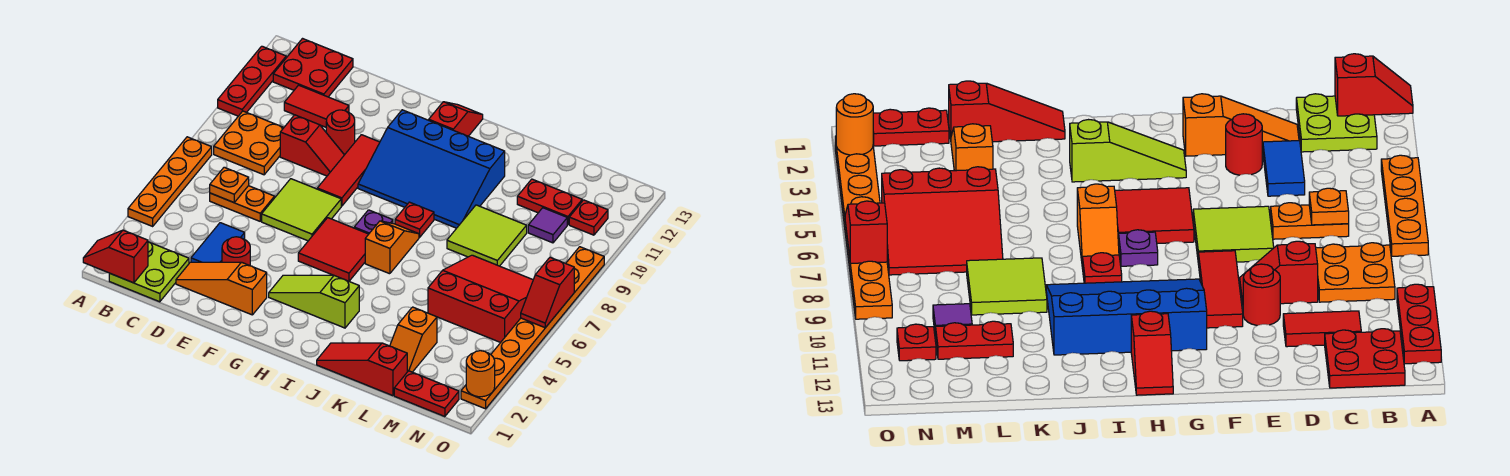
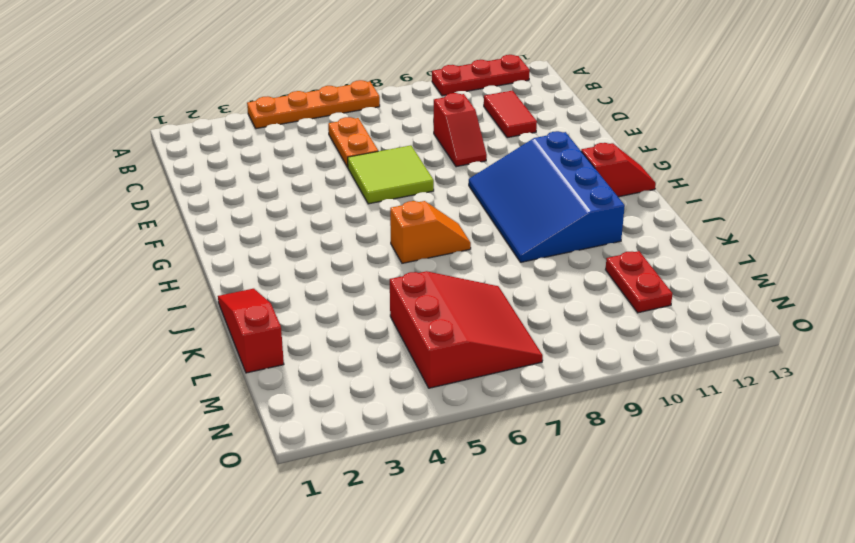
none -> lime 2x2 plate [109,242,189,302]
none -> orange 2x2 plate [214,111,284,175]
none -> red 2x2 plate [273,39,353,97]
none -> orange 1x3 slope [176,262,267,315]

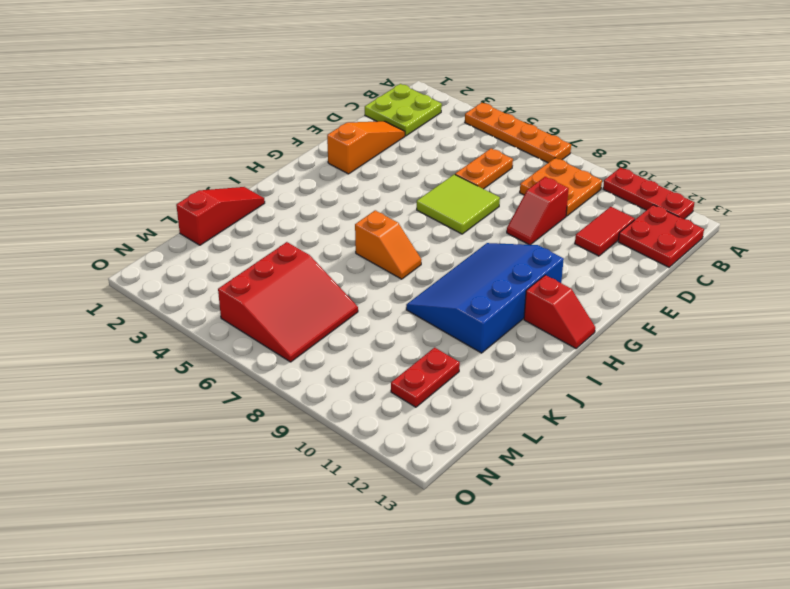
none -> blue 1x2 tile [191,223,245,262]
none -> red 1x1 round brick [222,237,250,266]
none -> red 1x1 round brick [326,110,355,155]
none -> red 1x3 tile [317,135,380,206]

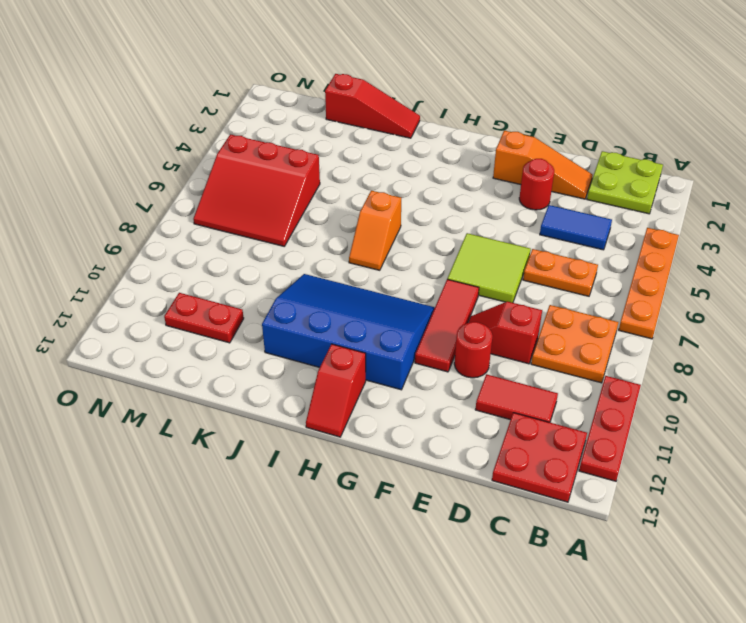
blue 1x2 tile [540,205,612,250] -> blue 1x2 tile turned to [191,223,245,262]
none -> lime 1x3 slope [269,275,359,328]
none -> red 2x2 tile [298,218,369,281]
none -> purple 1x1 plate [354,210,393,234]
none -> red 1x1 plate [395,202,434,237]

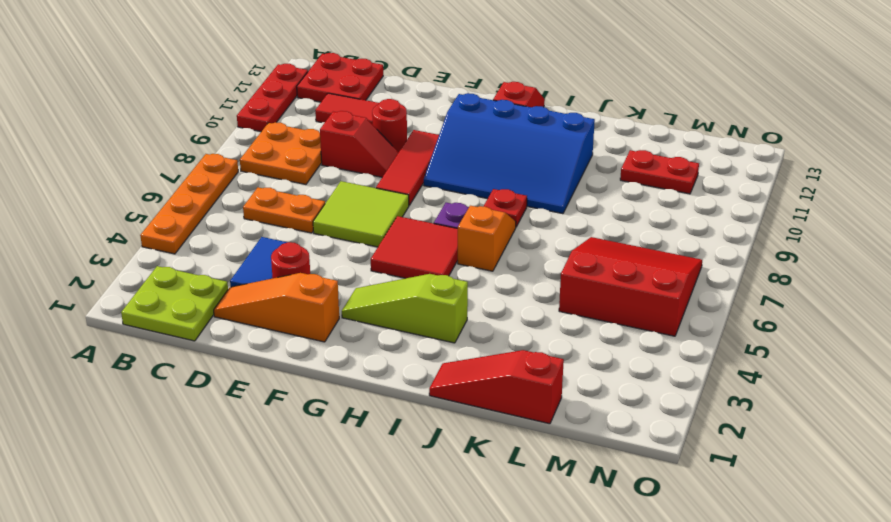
none -> lime 2x2 tile [447,205,527,266]
none -> orange 1x2 slope [390,307,437,372]
none -> red 1x2 plate [394,371,459,417]
none -> purple 1x1 tile [528,208,567,243]

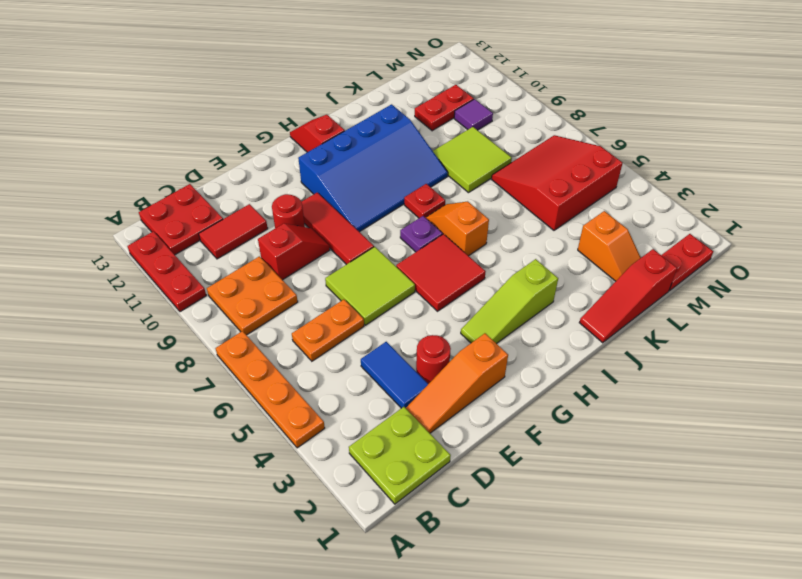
none -> red 1x1 plate [569,200,608,235]
none -> orange 1x8 plate [461,247,604,409]
none -> red 1x2 slope [83,230,148,283]
none -> orange 1x1 plate [210,167,249,202]

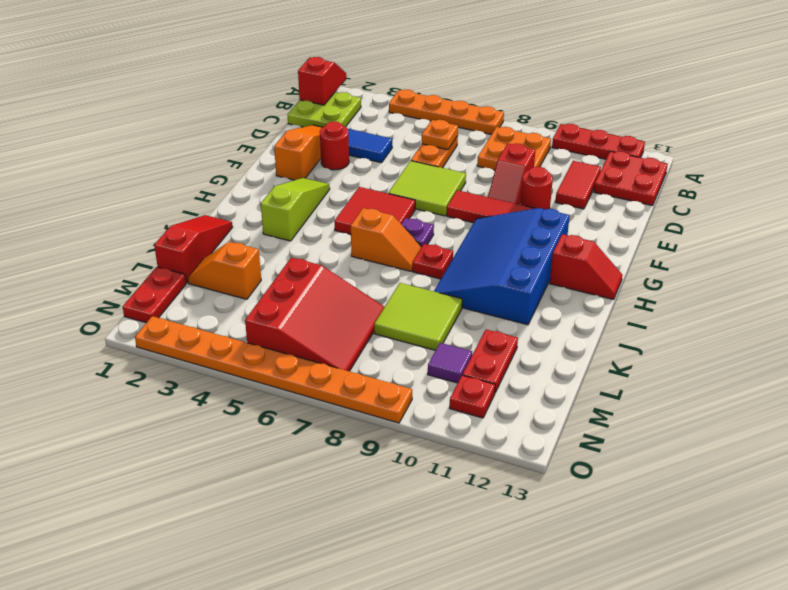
none -> orange 1x1 round brick [466,351,495,397]
none -> red 1x2 slope [521,257,574,328]

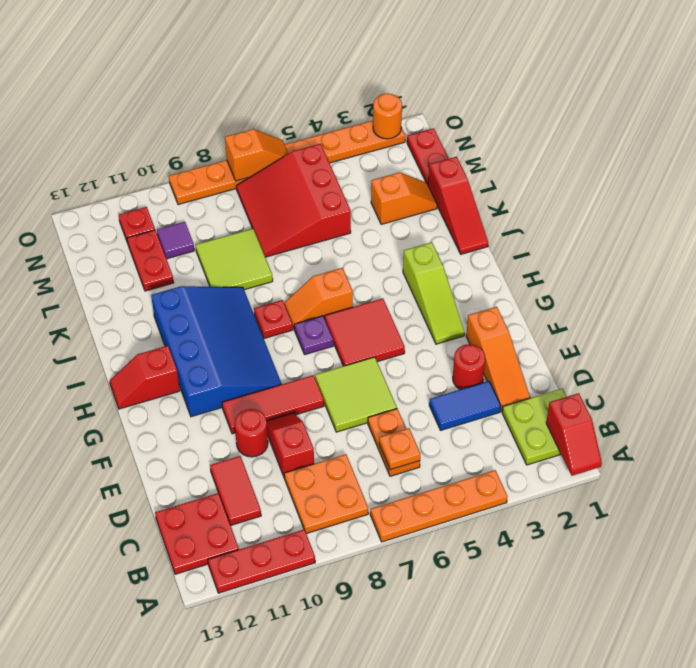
orange 1x2 slope [225,129,288,181] -> red 1x2 slope [521,257,574,328]

